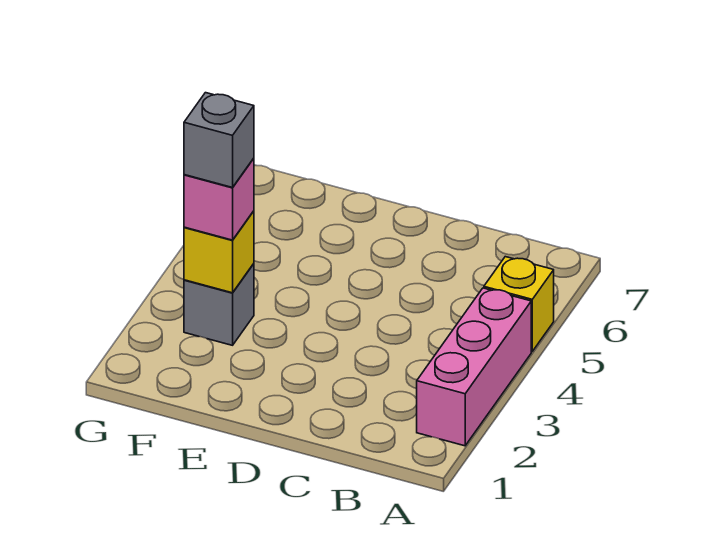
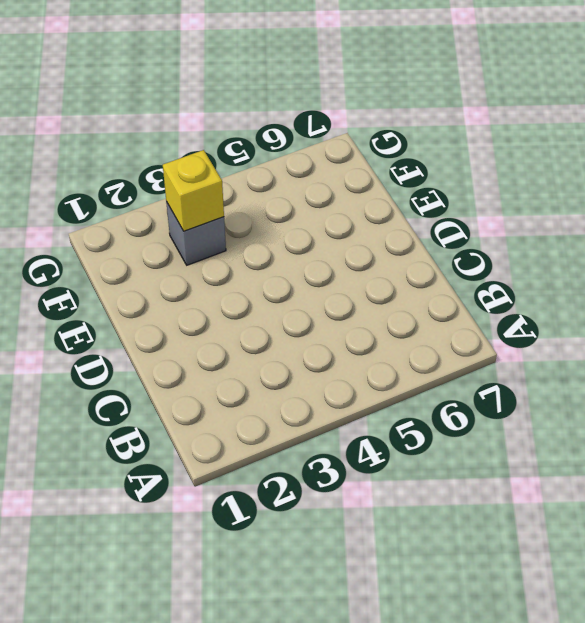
none -> pink 1x3 brick [417,288,531,446]
none -> yellow 1x1 brick [484,257,554,351]

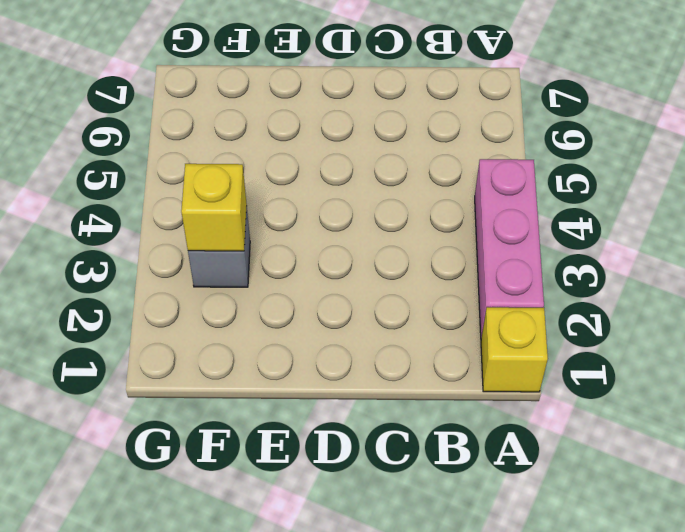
yellow 1x1 brick [481,307,548,392] -> yellow 1x1 brick moved to [484,257,554,351]
none -> pink 1x1 brick [184,158,254,240]
none -> grey 1x1 brick [184,93,254,188]

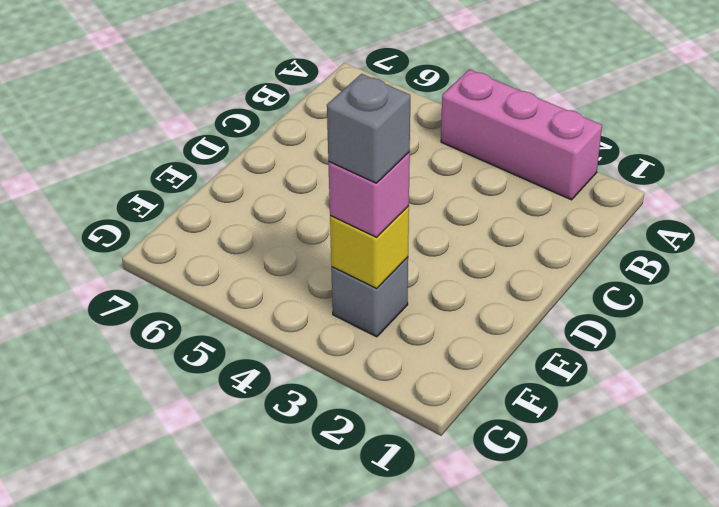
none -> yellow 1x1 brick [484,257,554,351]

